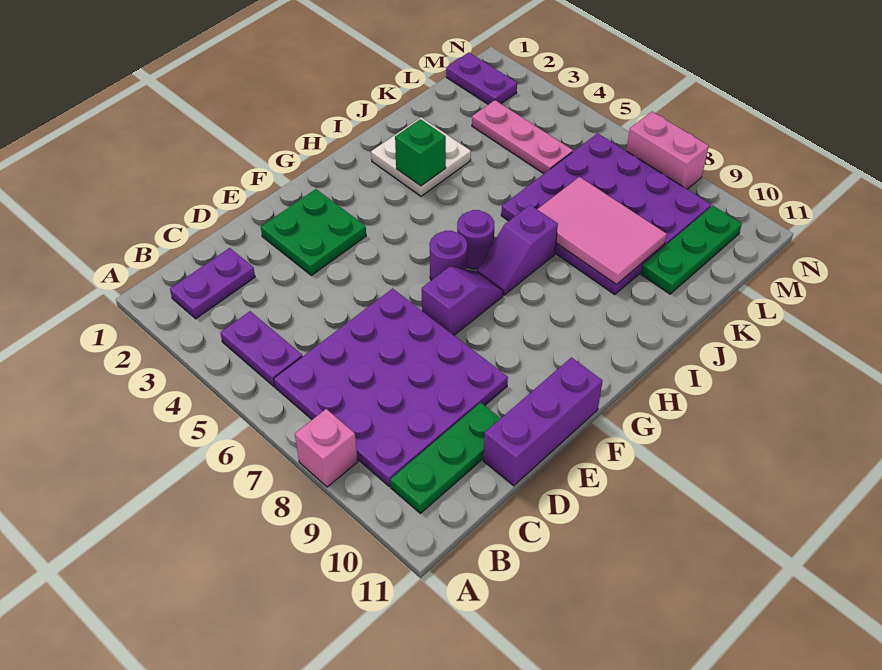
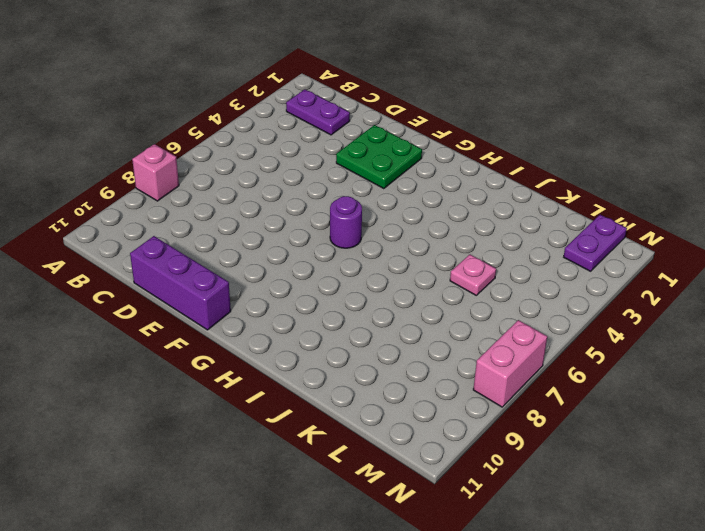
pink 1x1 plate [450,255,496,295] -> none
none -> purple 1x2 plate [220,311,302,386]
none -> purple 4x4 plate [274,289,508,486]
none -> green 1x3 plate [390,403,501,513]

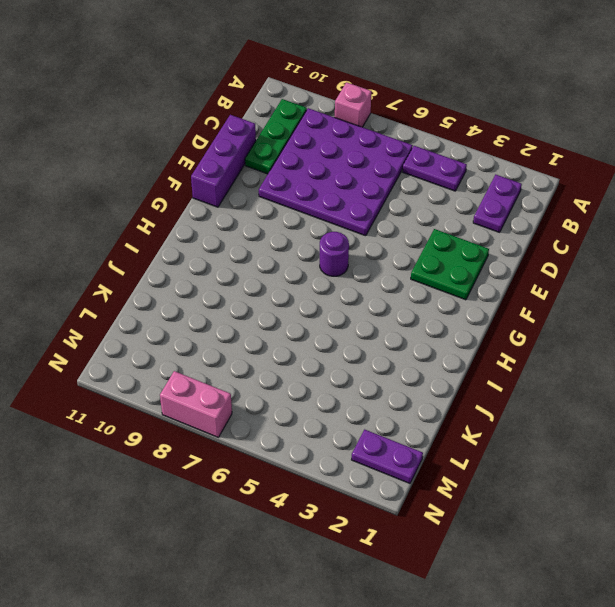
none -> purple 1x2 slope [422,267,503,335]
none -> purple 1x1 round brick [457,210,494,269]
none -> purple 1x2 slope [477,205,558,295]

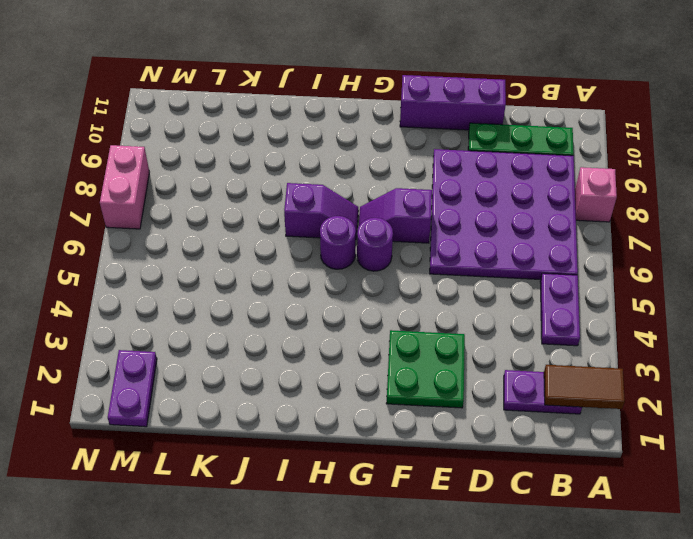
brown 1x2 tile [544,365,625,409] -> none
none -> white 2x2 plate [371,117,471,196]
none -> purple 4x4 plate [501,133,711,295]
none -> green 1x3 plate [641,206,742,294]

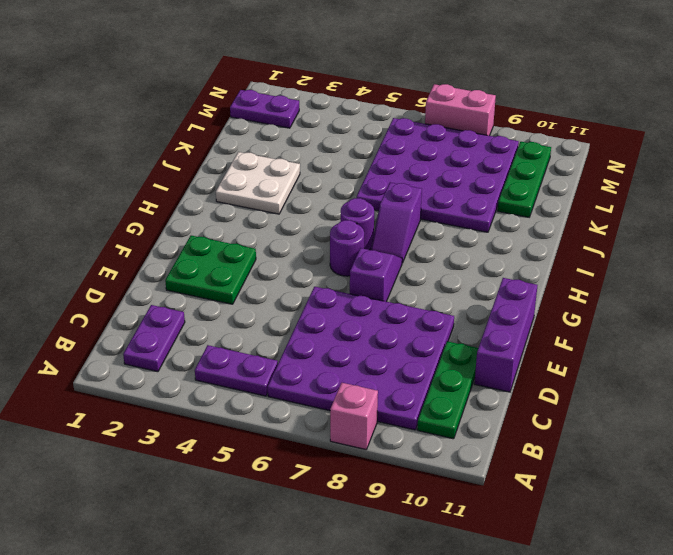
none -> pink 1x3 plate [472,100,573,174]
none -> green 1x1 brick [395,119,446,186]
none -> pink 2x3 tile [537,177,667,285]

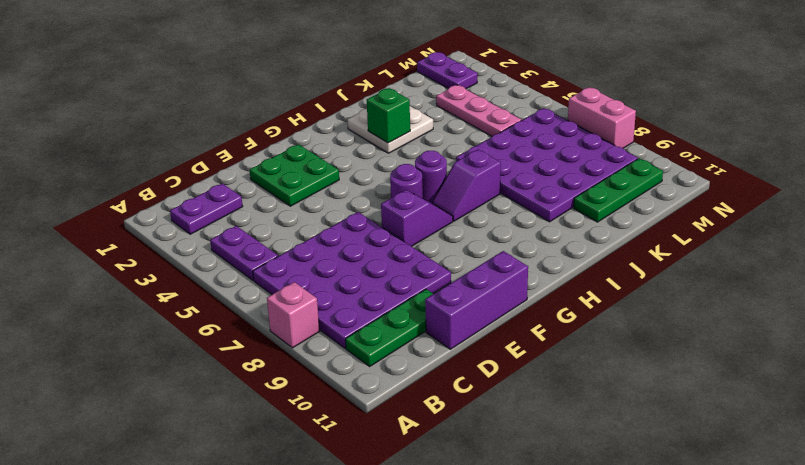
none -> pink 2x3 tile [537,177,667,285]

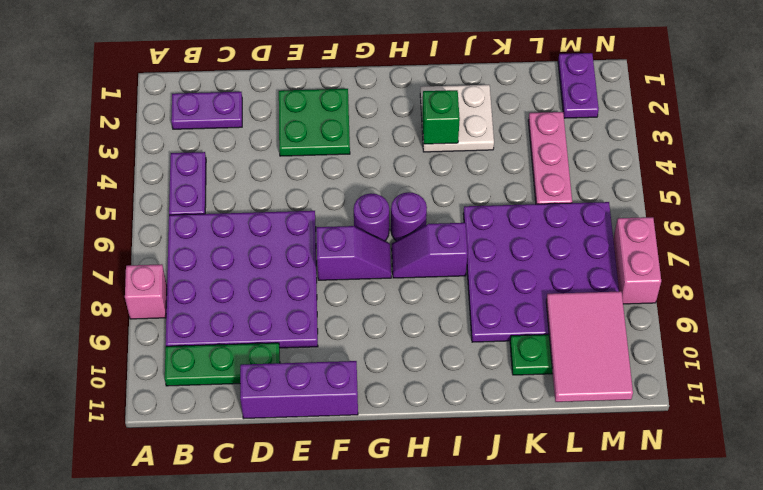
pink 2x3 tile [546,291,633,402] -> pink 2x3 tile moved to [537,177,667,285]

